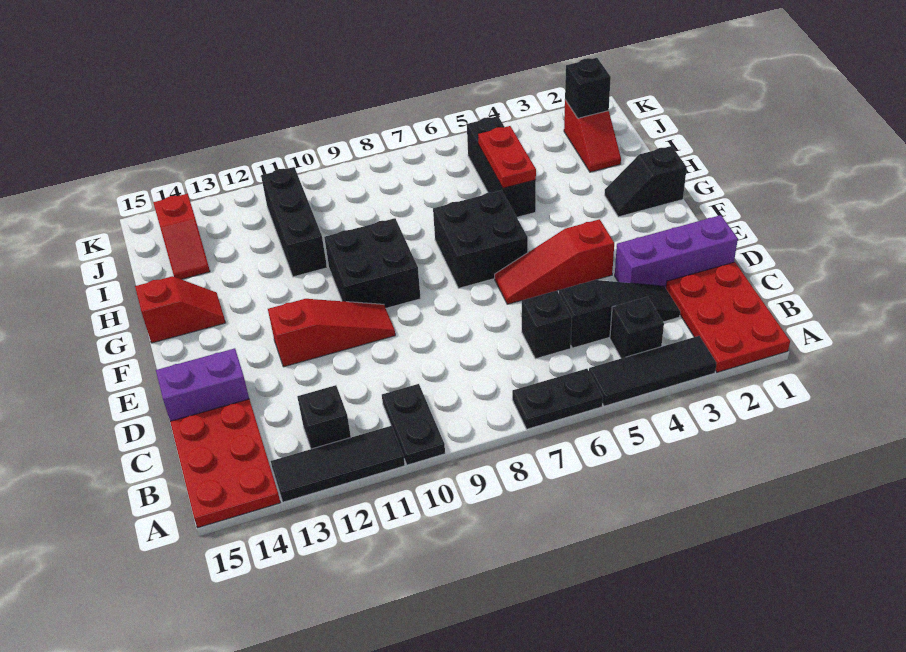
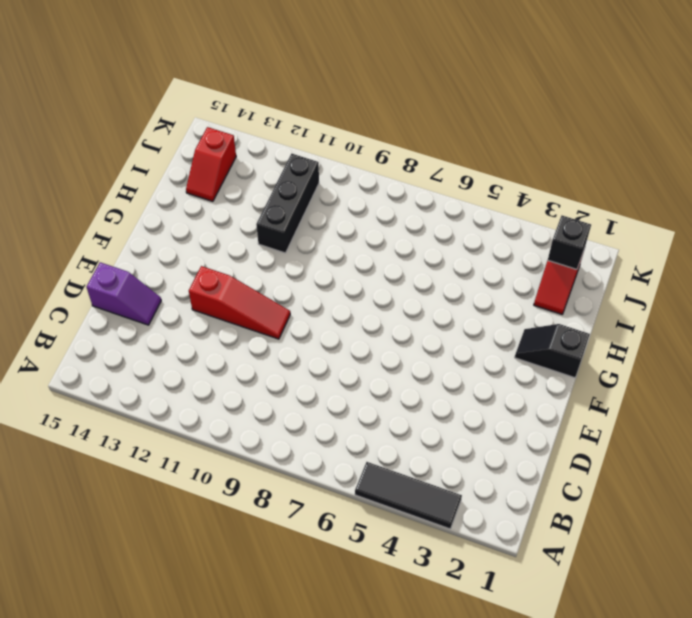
purple 1x2 slope [86,262,161,325] -> purple 1x2 brick [156,348,249,421]
none -> red 2x3 plate [666,262,790,372]
none -> black 1x2 plate [512,369,603,429]
none -> black 1x2 plate [382,384,445,465]

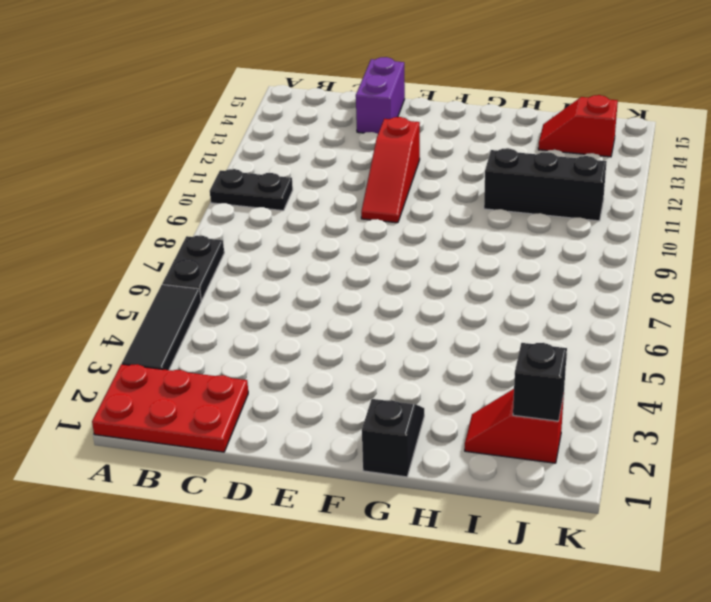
none -> black 1x3 tile [271,426,405,502]
none -> red 2x3 plate [170,399,280,528]
none -> black 1x1 brick [610,297,664,358]

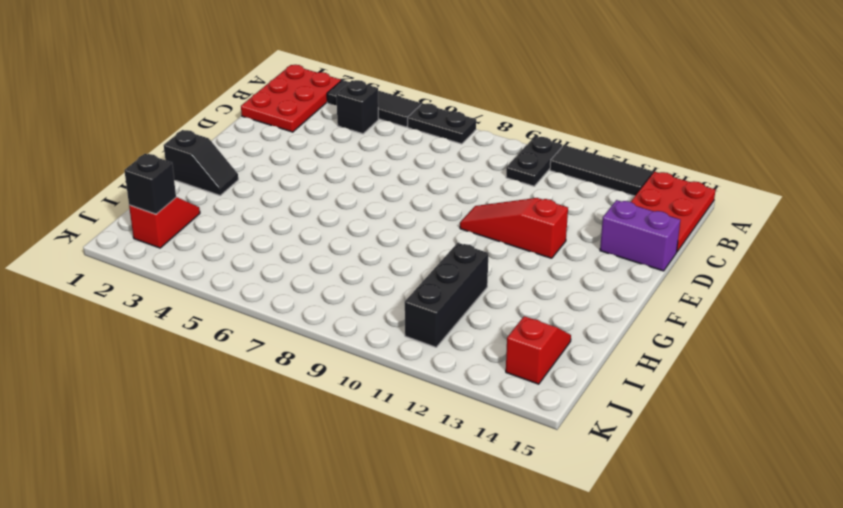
none -> black 1x1 brick [297,385,351,449]
none -> black 1x3 slope [559,280,680,348]
none -> black 1x1 brick [522,291,572,359]

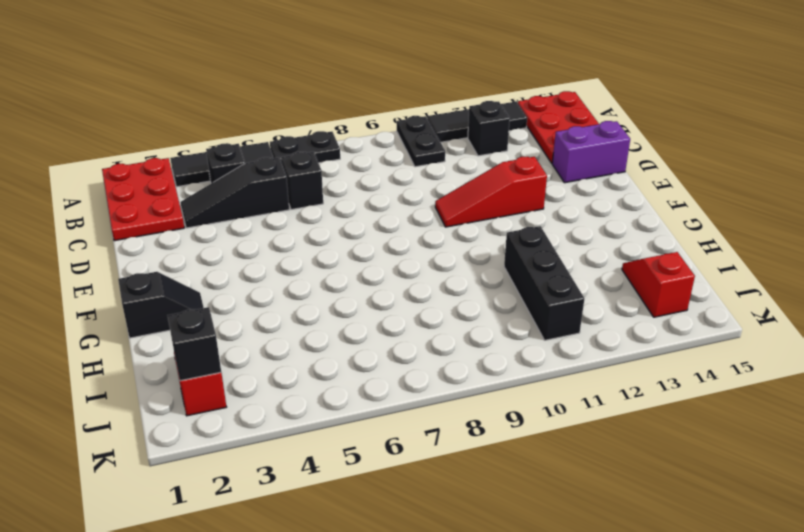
none -> purple 1x3 brick [615,215,738,288]
none -> red 1x3 slope [495,219,614,304]
none -> black 2x2 brick [433,190,528,288]

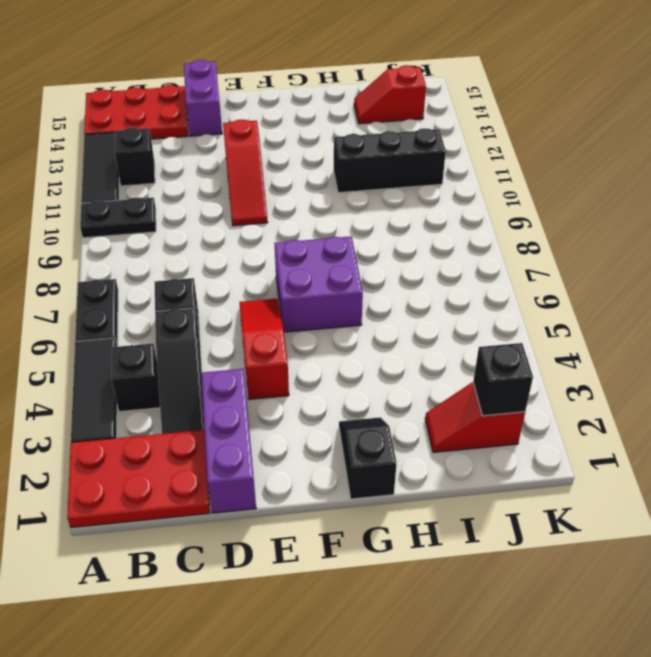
purple 2x2 brick [274,237,363,332] -> black 2x2 brick [433,190,528,288]
none -> black 2x2 brick [324,218,421,308]
none -> red 1x2 slope [135,276,226,343]
none -> black 1x3 brick [467,116,536,217]

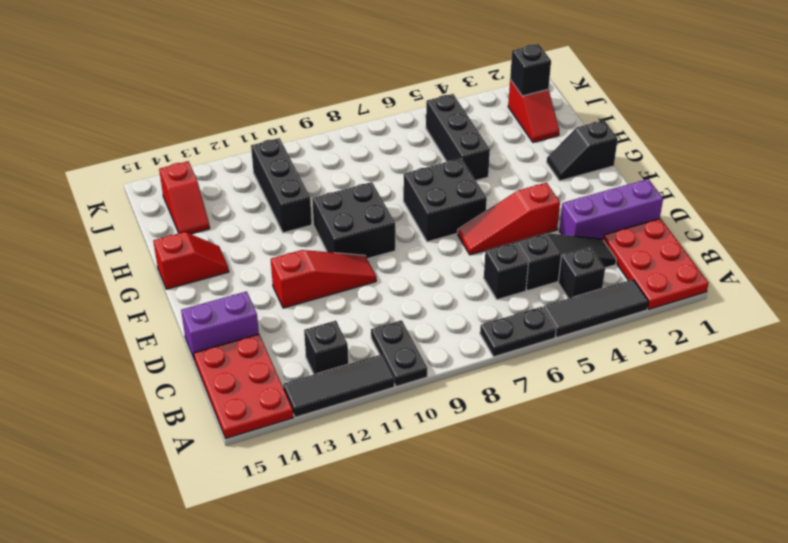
none -> red 1x2 plate [478,126,536,188]

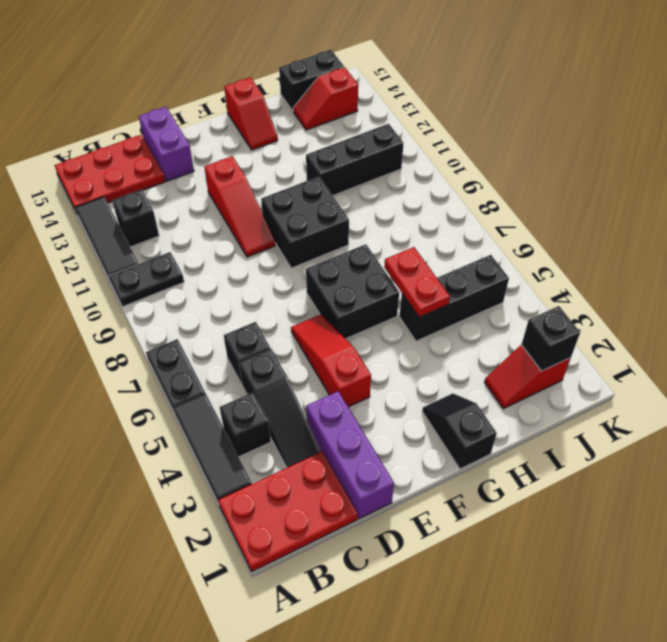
red 1x2 plate [384,247,450,317] -> red 1x2 plate turned to [478,126,536,188]
black 1x2 brick [279,50,344,111] -> none

